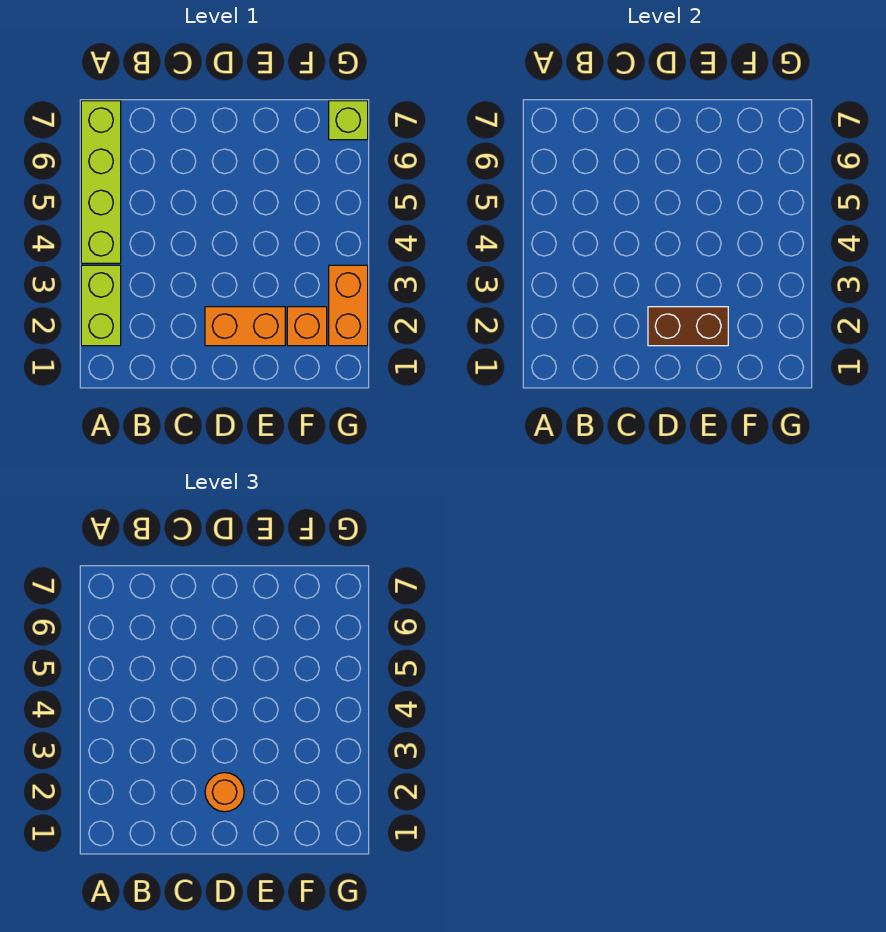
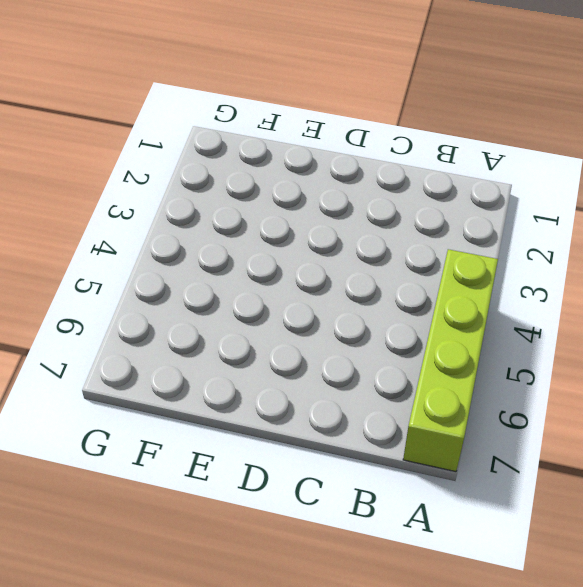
none -> lime 1x2 brick [81,265,121,346]
none -> orange 1x2 brick [205,307,285,346]

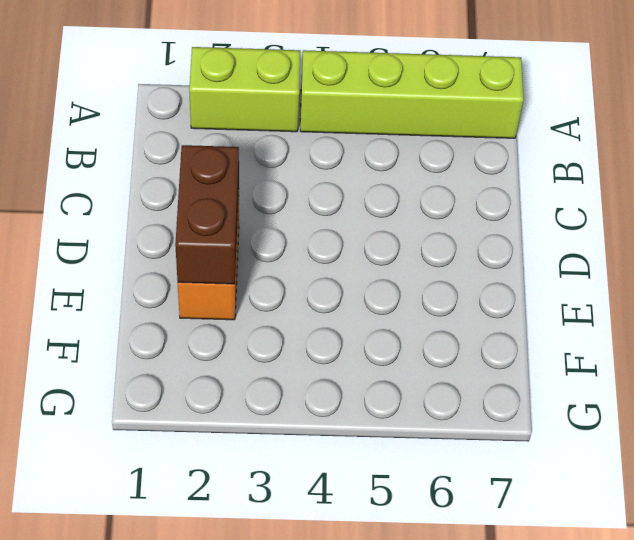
none -> orange 1x1 brick [287,307,327,346]
none -> orange 1x2 brick [329,265,368,346]

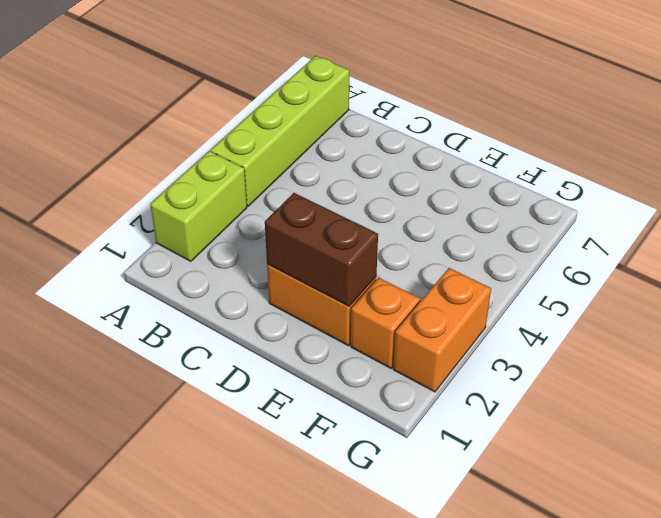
none -> lime 1x1 brick [329,101,368,140]
none -> orange 1x1 round brick [205,773,244,812]

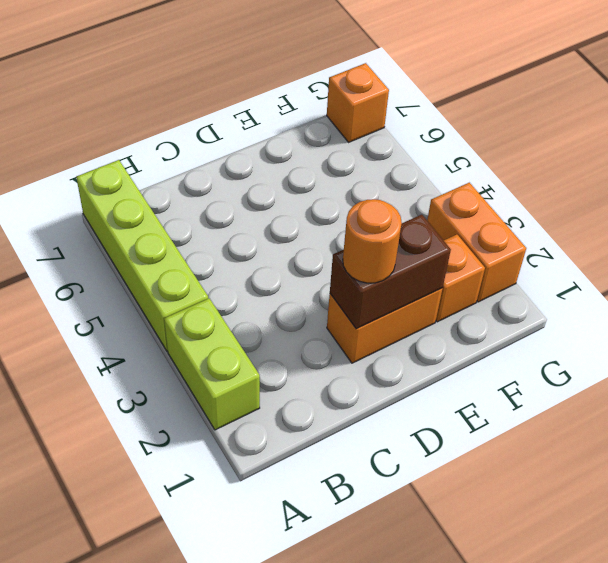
orange 1x1 brick [327,63,389,142] -> lime 1x1 brick [329,101,368,140]

